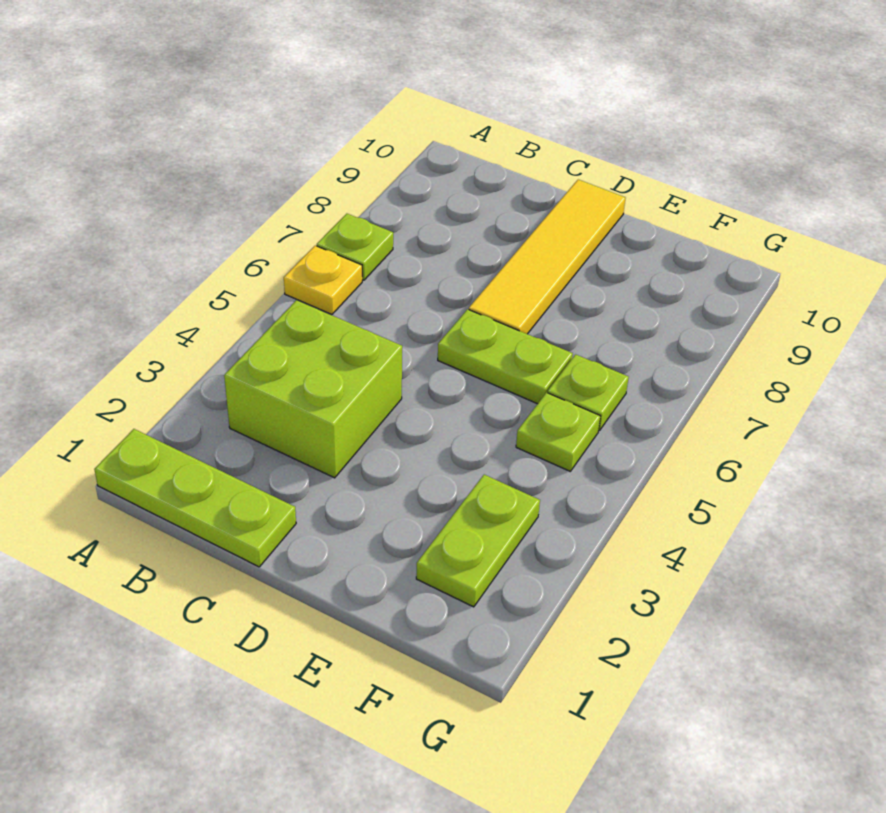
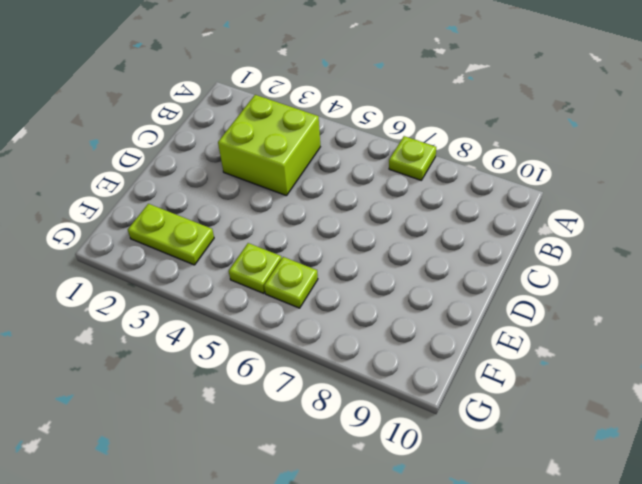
none -> lime 1x3 plate [94,429,296,567]
none -> yellow 1x1 plate [284,246,362,315]

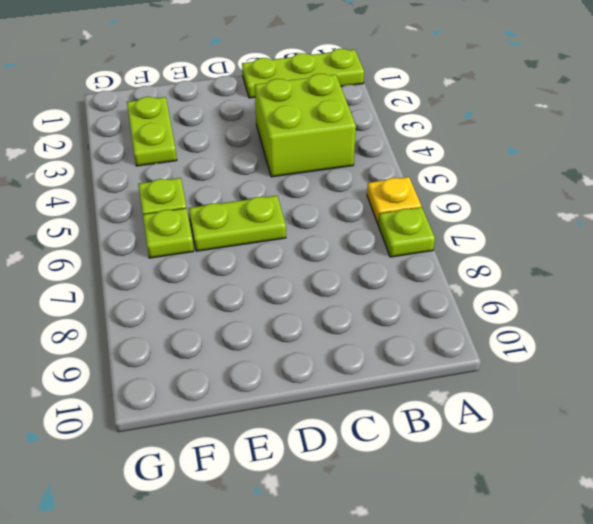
none -> yellow 1x4 tile [469,180,626,334]

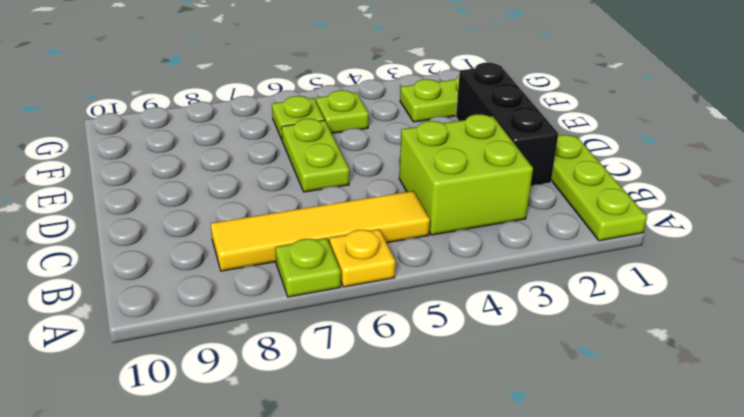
yellow 1x4 tile [211,191,430,271] -> yellow 1x4 tile moved to [469,180,626,334]
black 1x3 brick [456,63,558,185] -> none

